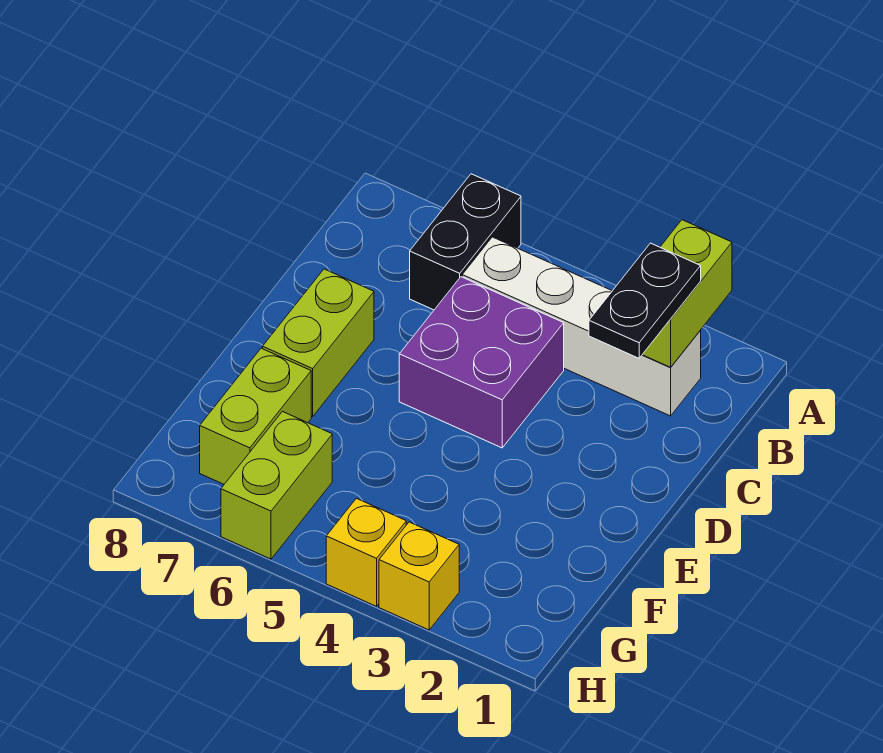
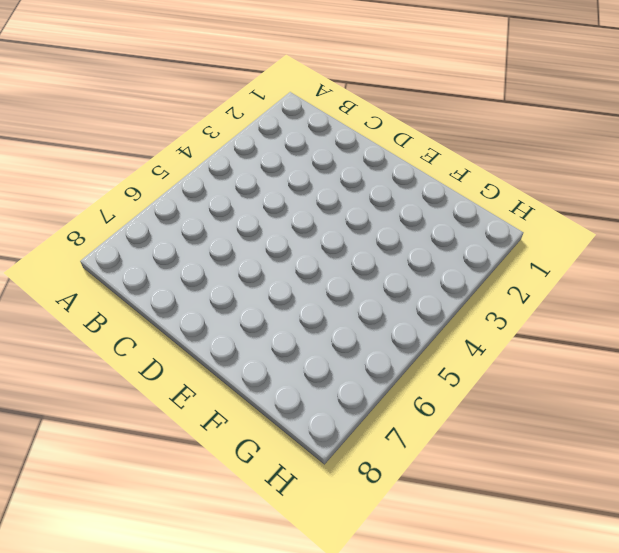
none -> black 1x2 brick [410,174,521,310]
none -> white 1x4 brick [462,237,701,416]

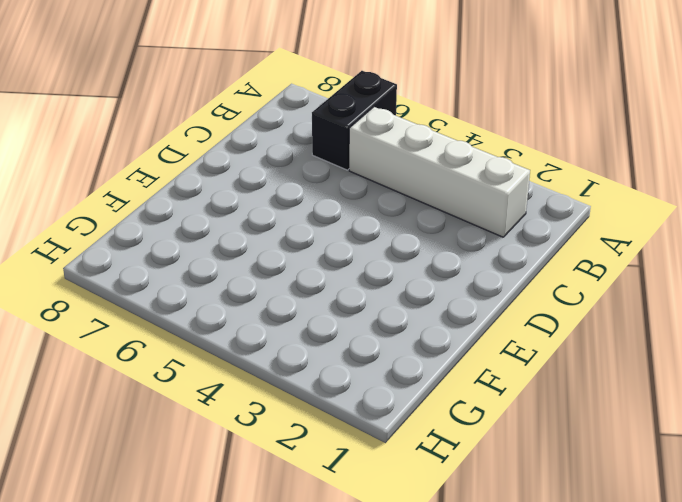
none -> purple 2x2 brick [399,277,564,448]
none -> lime 1x2 brick [263,269,374,417]

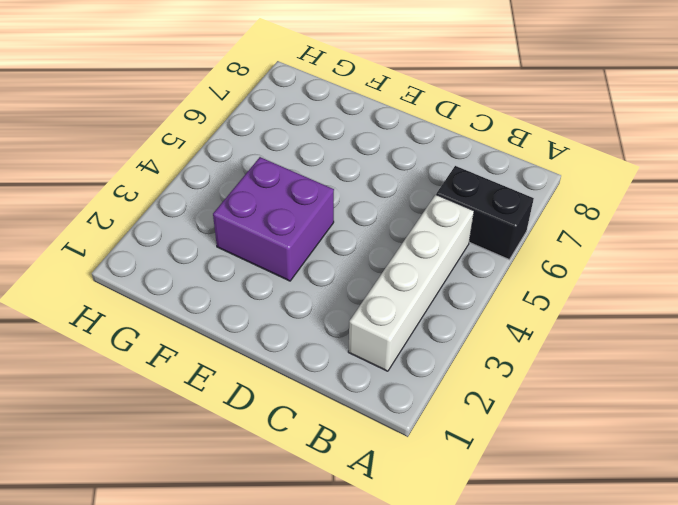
purple 2x2 brick [213,157,334,281] -> purple 2x2 brick moved to [399,277,564,448]
none -> lime 1x2 brick [263,269,374,417]
none -> lime 1x2 brick [200,348,311,484]

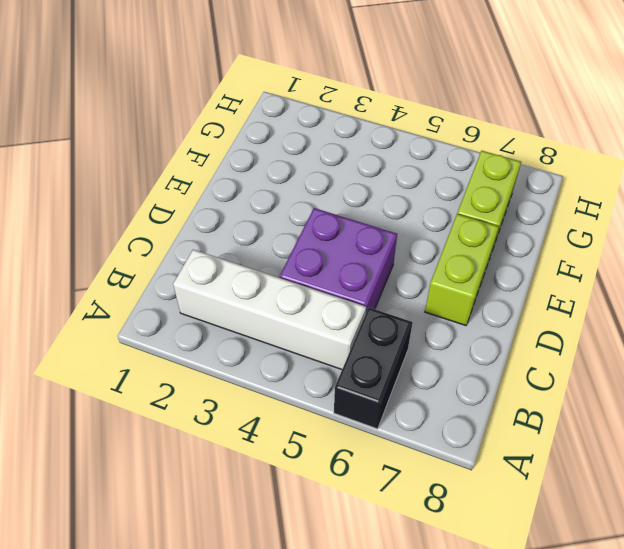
none -> lime 1x2 brick [221,412,332,559]
none -> yellow 1x1 brick [379,522,459,630]

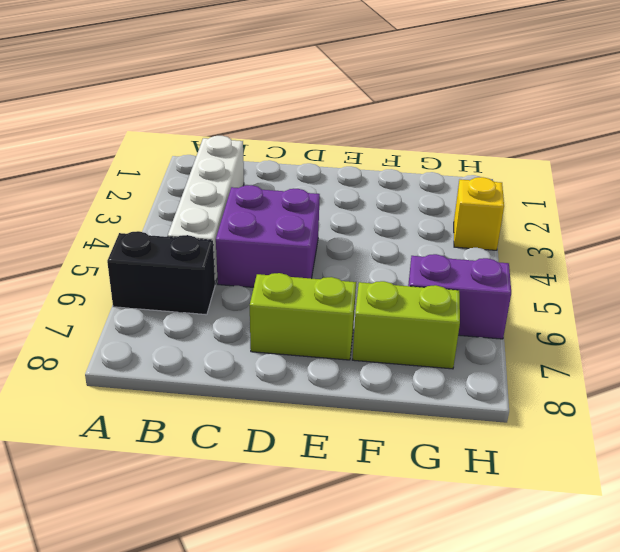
purple 1x2 brick [408,254,511,339] -> lime 1x2 brick [221,412,332,559]
none -> yellow 1x1 brick [326,498,406,606]
none -> lime 1x2 brick [642,220,732,367]

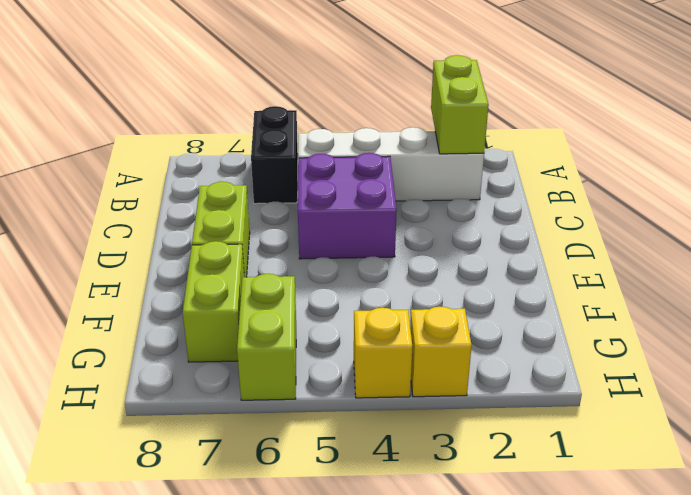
none -> black 1x2 plate [589,243,701,358]

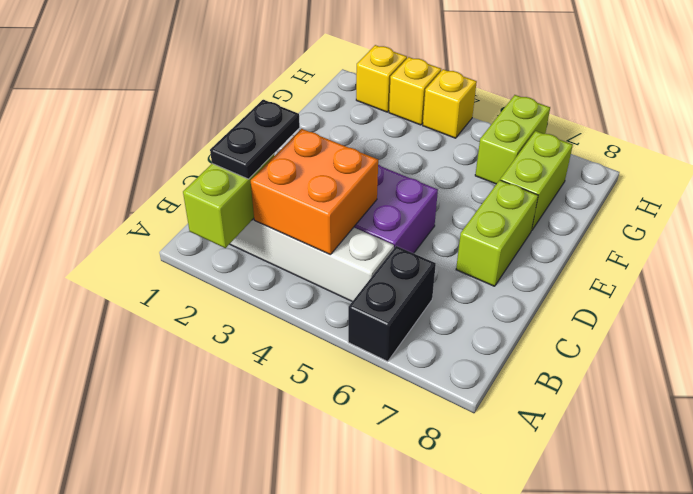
orange 2x2 brick [251,129,378,255] -> none
yellow 1x1 brick [356,45,407,112] -> none

